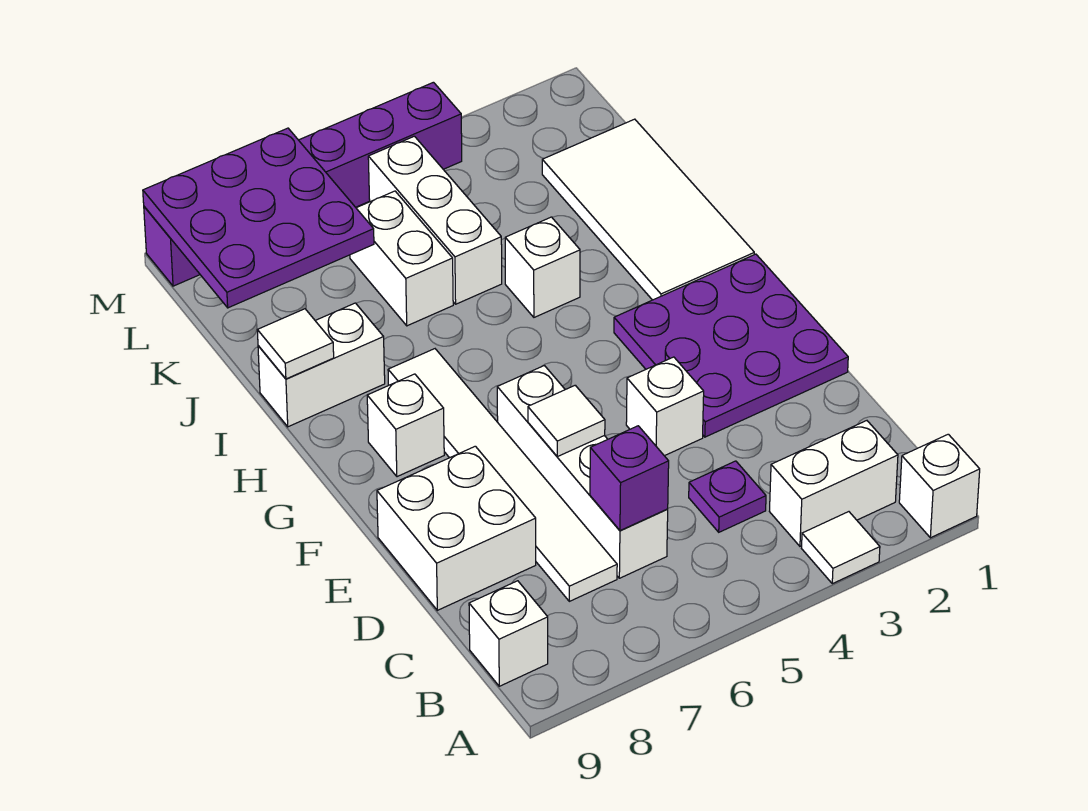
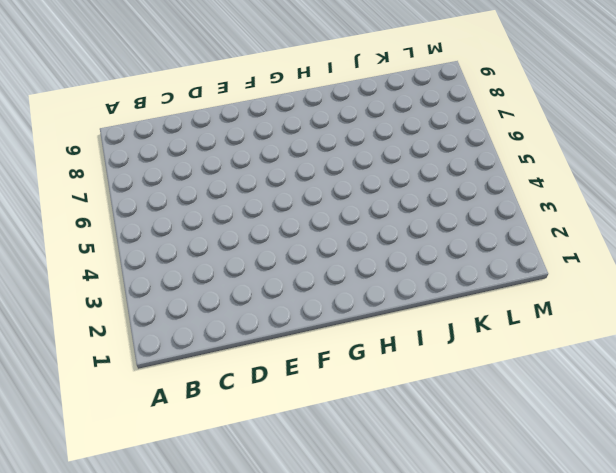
none -> white 1x1 brick [899,434,980,538]
none -> white 1x1 tile [802,512,880,584]
none -> white 1x2 brick [769,421,898,546]

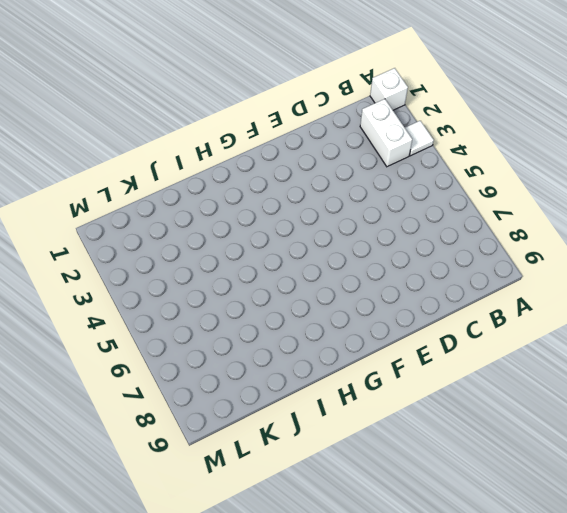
none -> white 1x1 brick [469,581,548,686]
none -> purple 1x1 plate [689,461,766,532]
none -> white 1x4 brick [497,366,668,578]

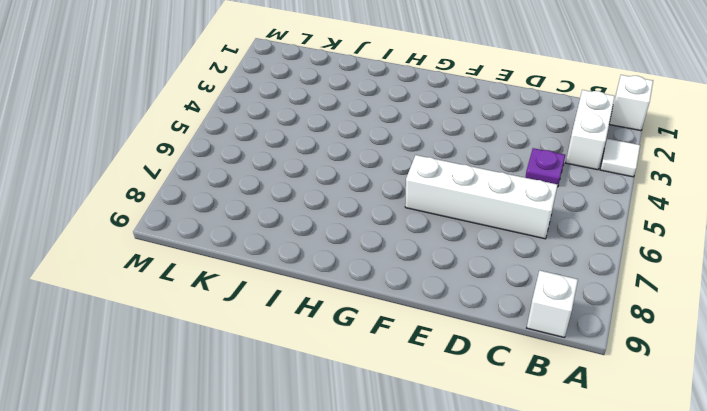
none -> white 1x6 tile [388,349,617,601]
none -> white 2x2 brick [377,446,536,610]
none -> purple 3x3 plate [614,254,848,437]

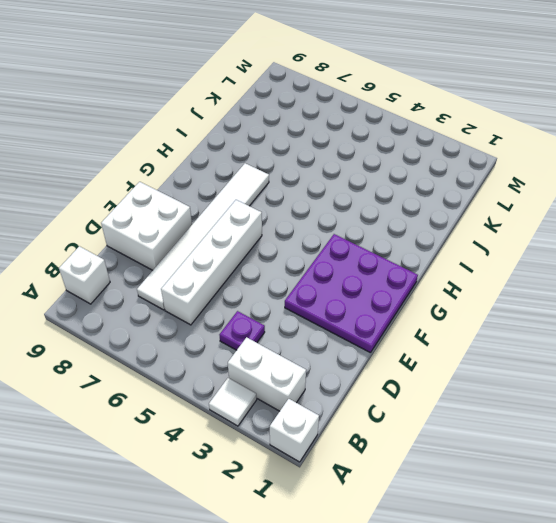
none -> white 1x1 brick [626,357,704,456]
none -> white 1x1 brick [367,374,444,477]
none -> white 2x4 tile [542,119,754,300]

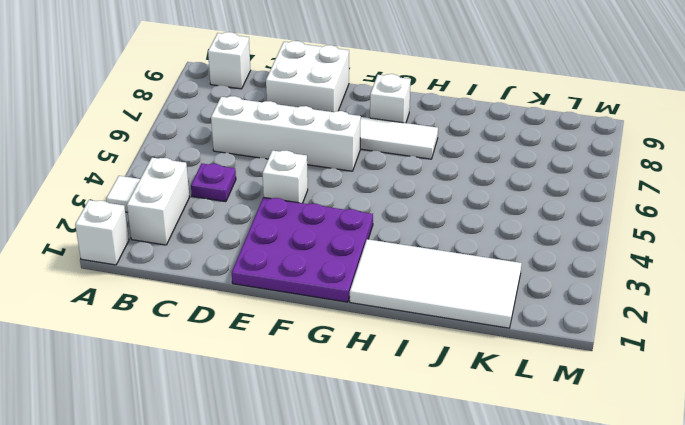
none -> white 1x1 brick [505,217,580,317]
none -> white 1x2 brick [258,303,385,427]
none -> white 1x3 brick [368,136,502,304]

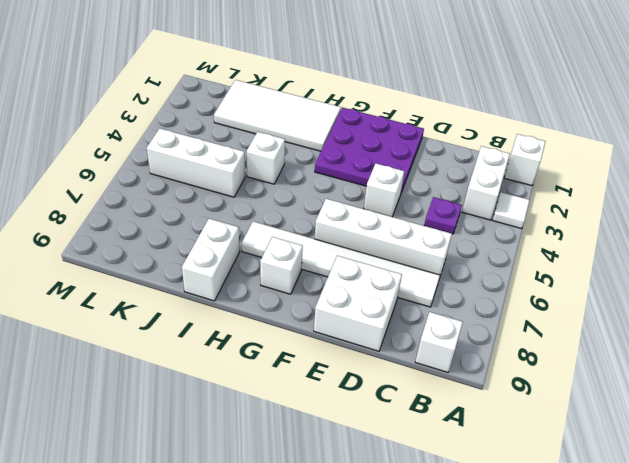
none -> white 1x2 brick [350,191,453,326]
none -> purple 1x6 brick [144,82,462,286]
none -> purple 1x1 brick [590,426,669,531]

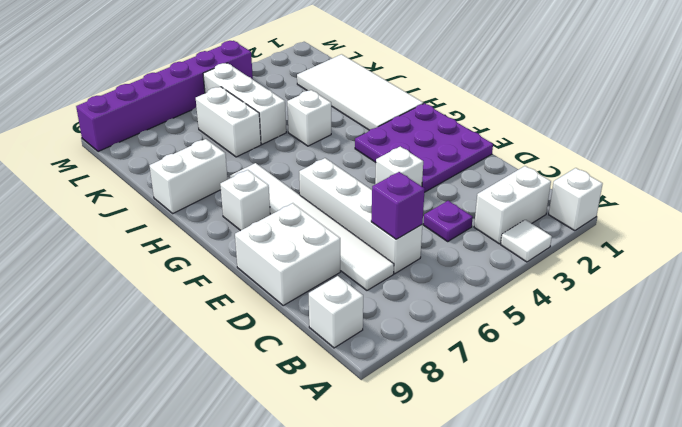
none -> white 1x1 tile [528,385,605,457]
none -> white 1x1 tile [257,309,334,379]
none -> purple 3x3 plate [143,128,374,308]

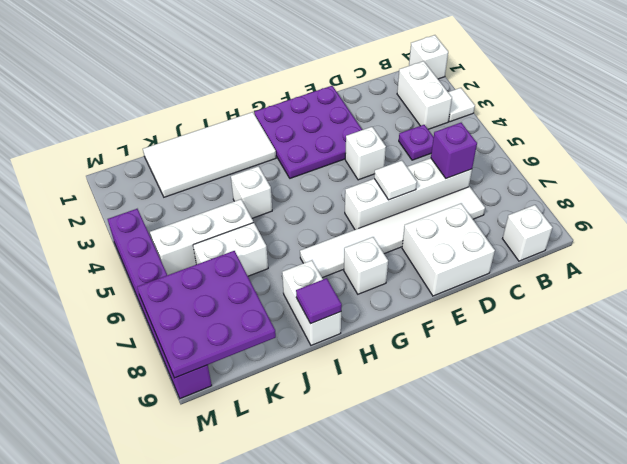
purple 1x1 tile [296,278,342,324] -> white 1x1 tile [257,309,334,379]

